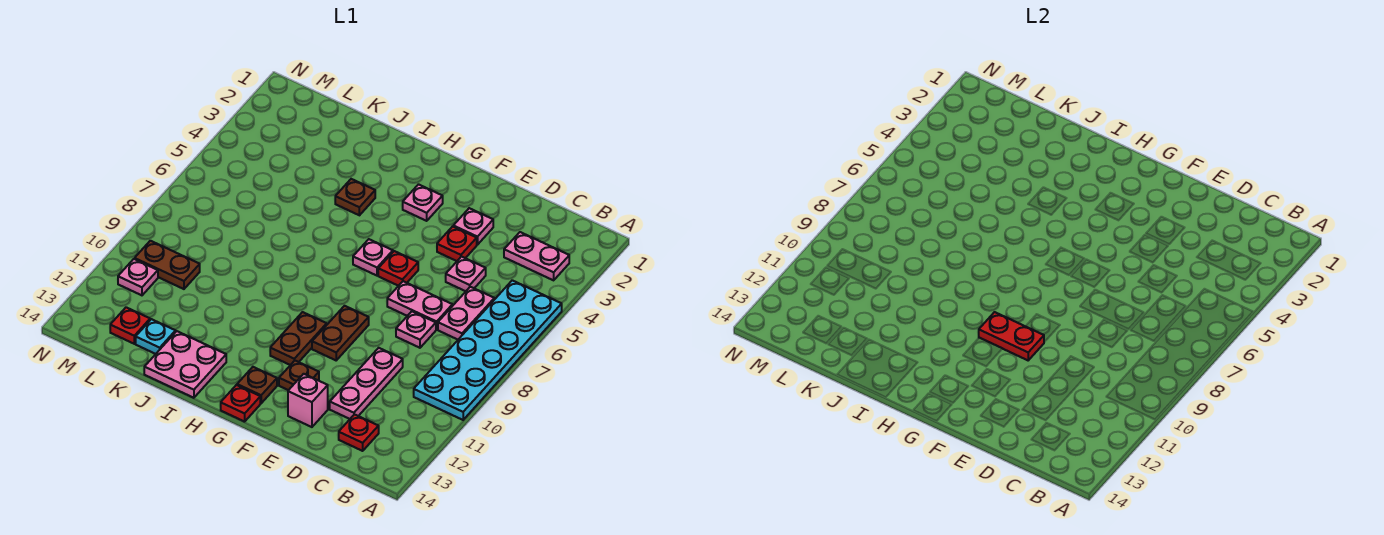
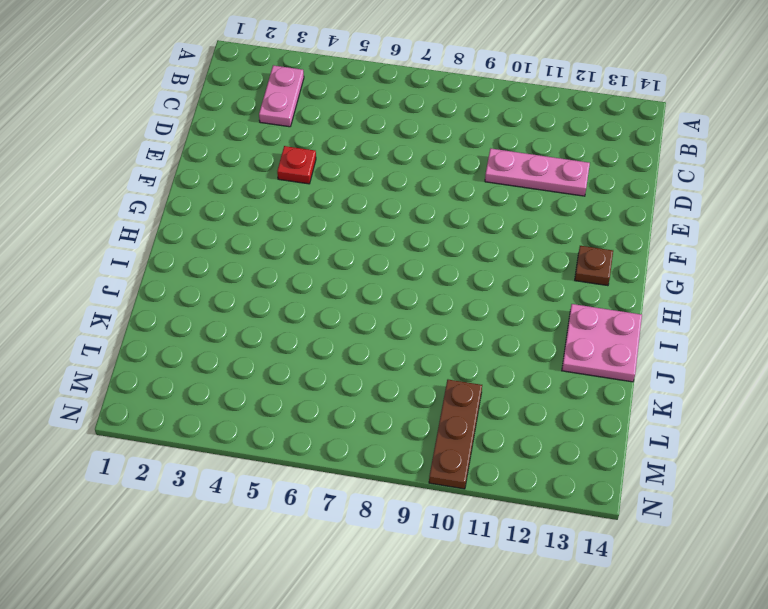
brown 1x3 plate [429,380,482,489] -> brown 1x2 plate [135,241,200,289]
none -> cyan 2x6 plate [414,280,562,420]
none -> pink 1x2 plate [438,287,494,340]
none -> red 1x1 plate [339,415,379,451]

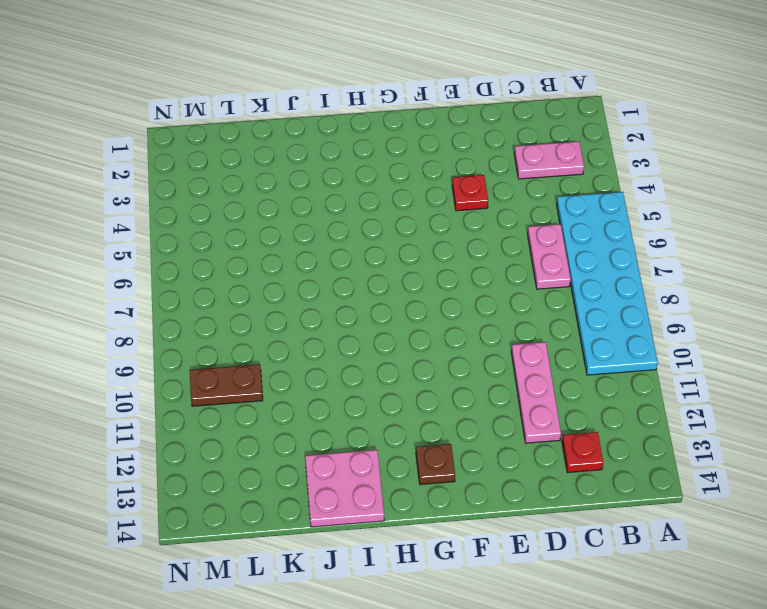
none -> pink 1x1 plate [446,257,486,291]
none -> pink 1x2 plate [387,281,452,330]
none -> pink 1x1 plate [396,311,436,348]

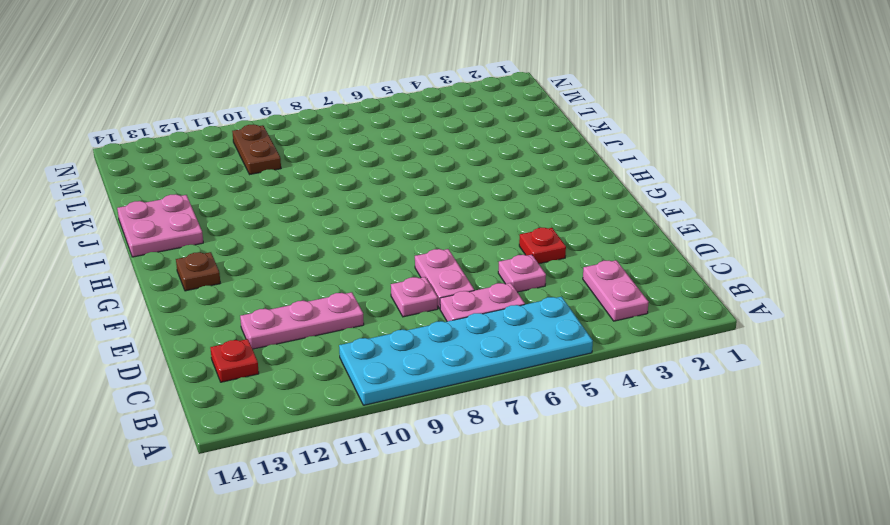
none -> pink 1x1 plate [453,208,493,245]
none -> pink 1x1 brick [288,374,328,427]
none -> red 1x1 plate [378,251,418,286]

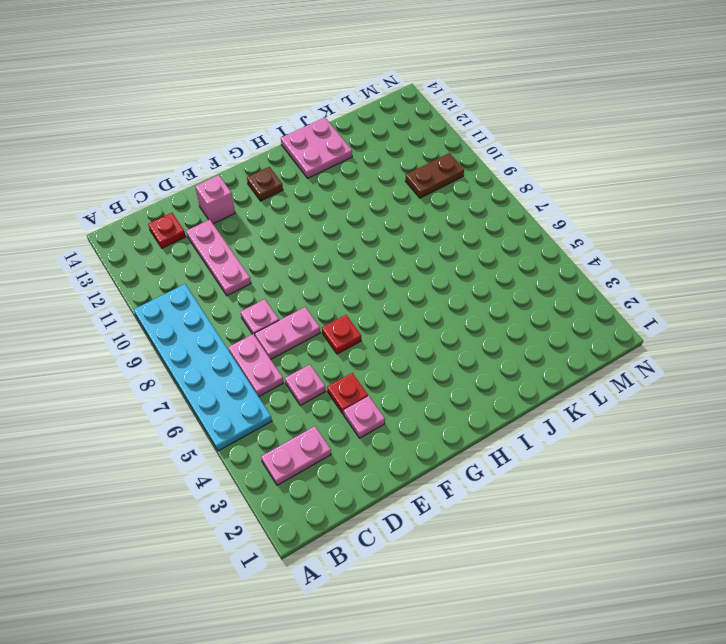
none -> brown 1x2 plate [312,306,369,360]
none -> brown 1x1 plate [279,361,319,390]
none -> pink 1x1 plate [403,184,443,221]

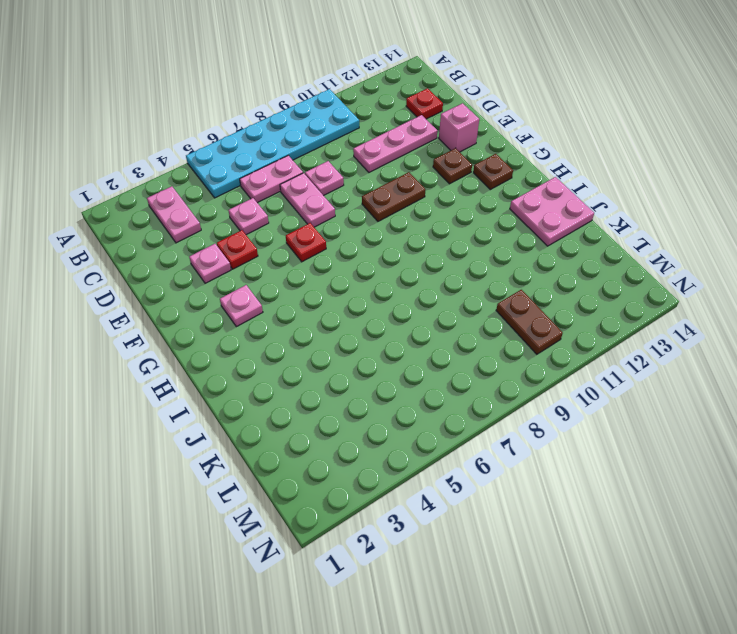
none -> pink 1x1 plate [353,239,393,276]
none -> brown 1x2 plate [270,312,327,365]
none -> red 1x1 plate [221,385,260,422]

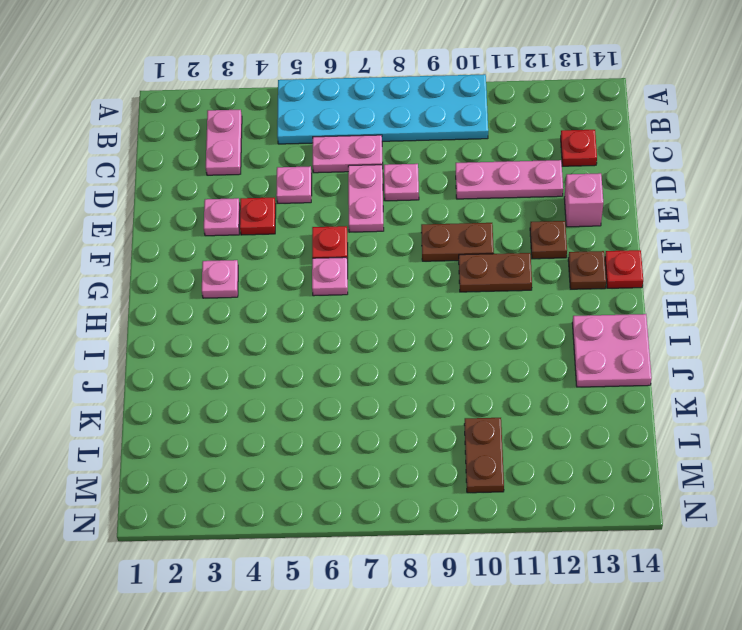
none -> brown 1x1 plate [335,179,375,215]
none -> cyan 1x1 plate [136,319,176,354]
none -> red 1x1 plate [110,307,150,344]

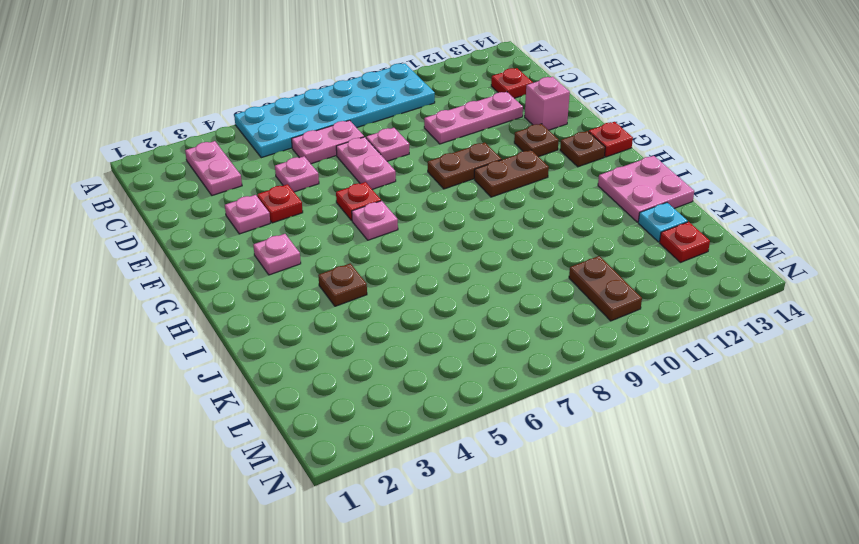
none -> pink 1x1 plate [118,259,158,295]
none -> red 1x2 plate [979,312,1044,360]

